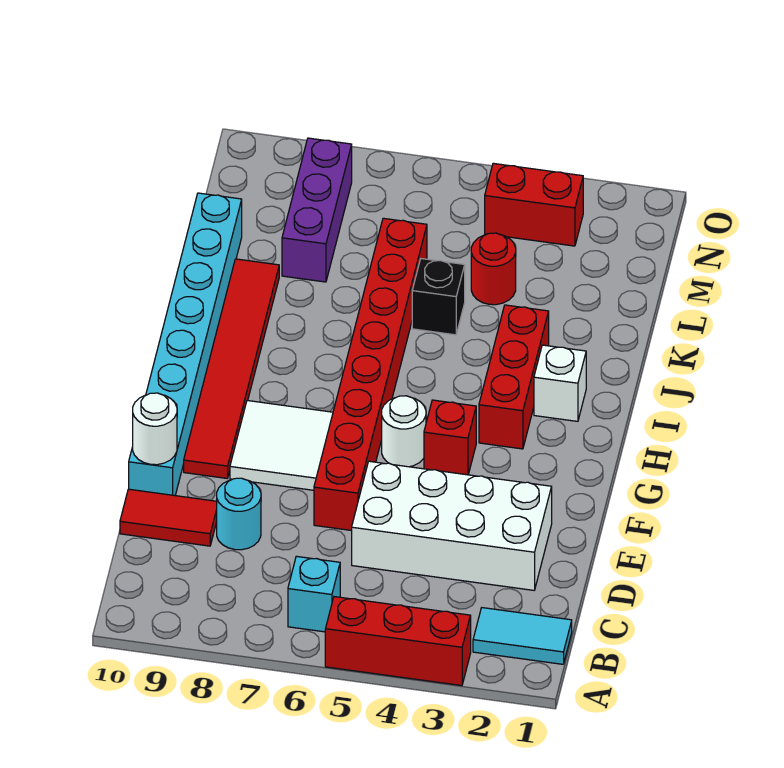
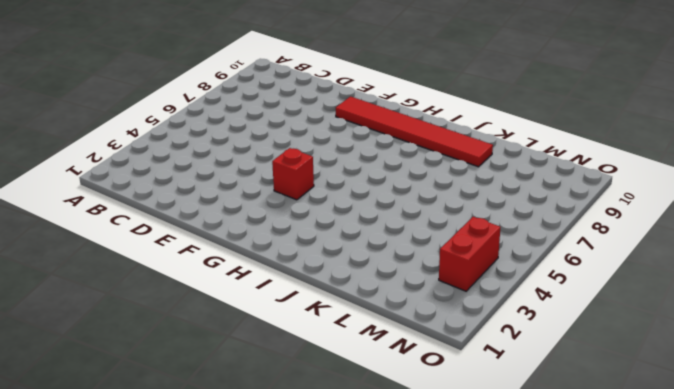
none -> red 1x3 brick [325,597,471,686]
none -> cyan 1x2 tile [473,608,572,664]
none -> cyan 1x1 brick [288,556,340,632]

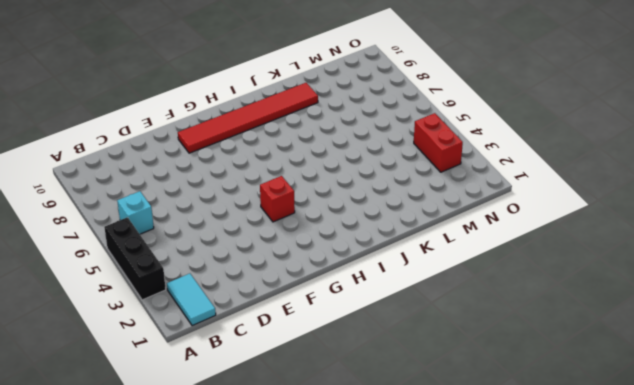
black 1x3 brick [104,217,166,300] -> red 1x3 brick [325,597,471,686]
none -> white 2x4 brick [352,461,552,590]
none -> cyan 1x1 round brick [217,478,261,550]
none -> red 1x2 tile [120,489,217,546]

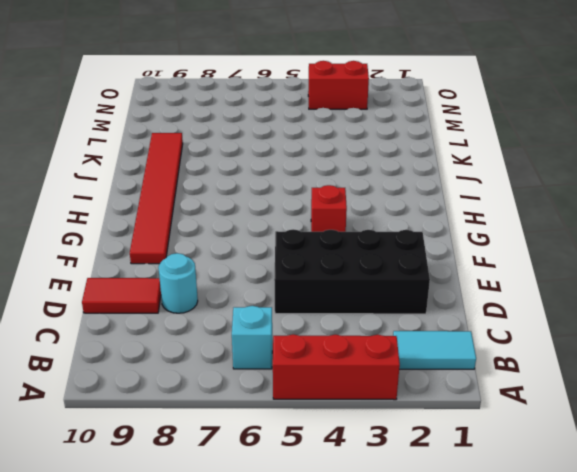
black 2x4 brick [274,229,430,314] -> white 2x4 brick [352,461,552,590]
none -> red 1x8 brick [314,218,427,531]
none -> cyan 1x8 brick [129,193,242,496]
none -> white 2x2 tile [230,401,333,490]

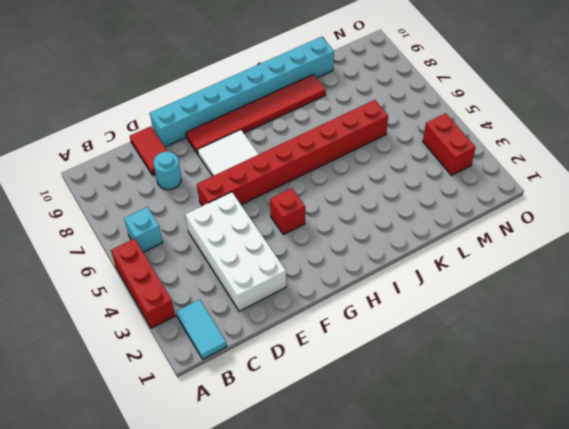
none -> white 1x1 round brick [382,396,426,467]
none -> red 1x3 brick [479,305,549,449]
none -> white 1x1 brick [534,345,586,421]

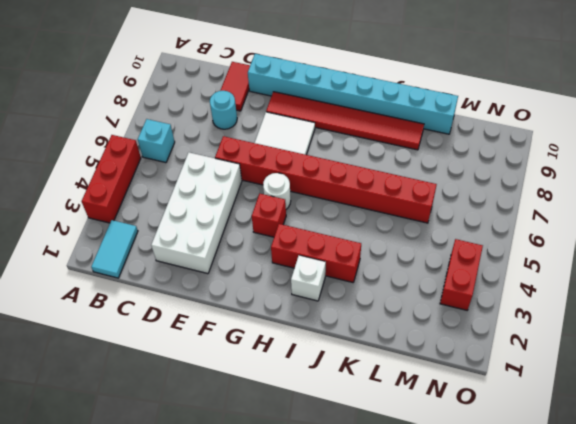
none -> black 1x1 brick [412,259,465,335]
none -> red 1x1 round brick [471,233,516,305]
none -> purple 1x3 brick [282,138,352,282]

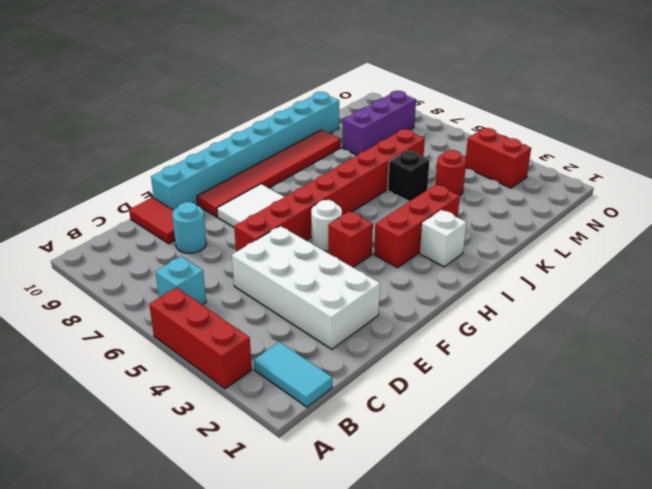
none -> white 1x1 round brick [133,393,177,465]

